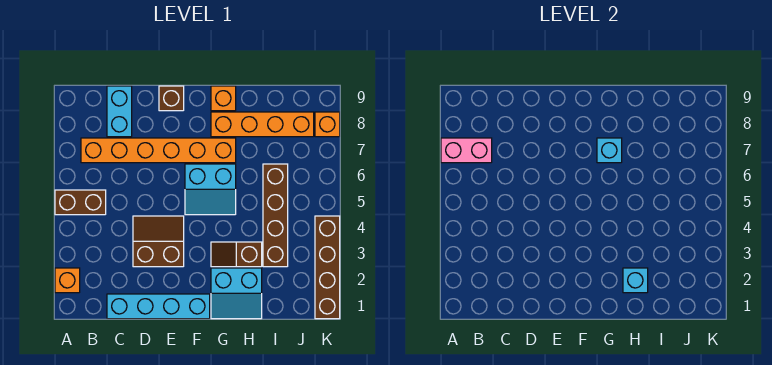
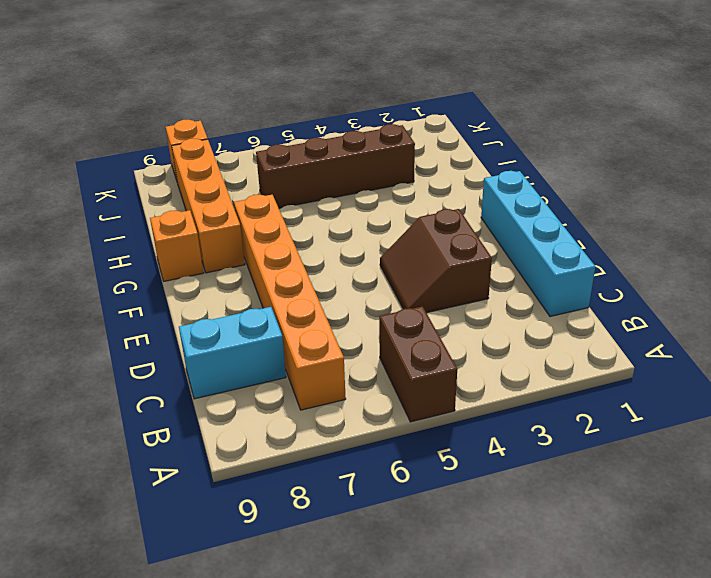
none -> orange 1x1 brick [55,268,80,293]
none -> brown 1x1 brick [159,86,184,111]
none -> cyan 2x2 slope [185,164,236,215]

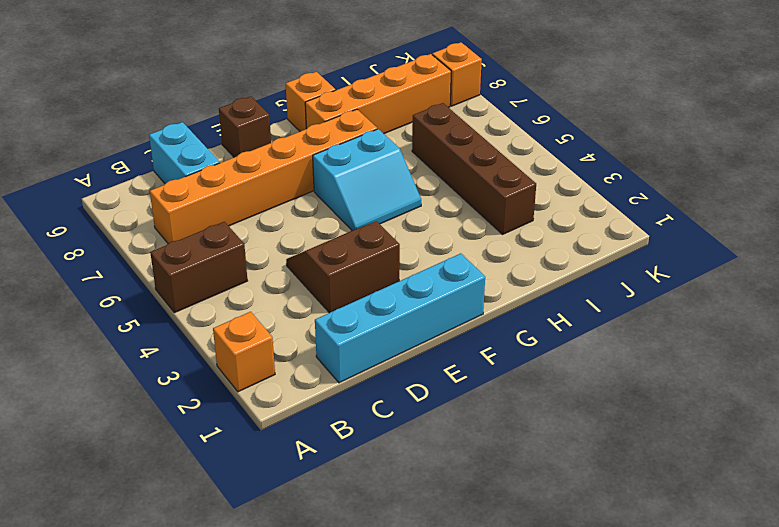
none -> cyan 2x2 slope [211,268,262,319]
none -> brown 1x2 slope [211,242,262,267]
none -> brown 1x4 brick [315,216,340,319]

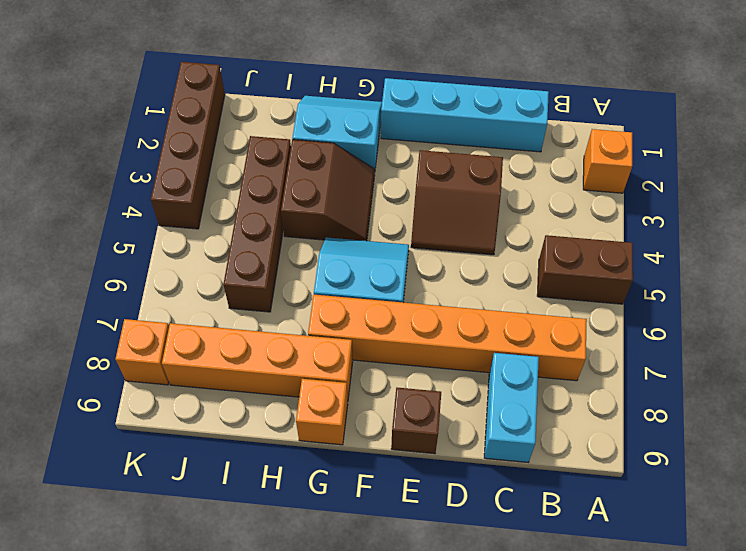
brown 2x2 slope [281,140,375,241] -> brown 1x2 slope [211,242,262,267]
none -> pink 1x2 brick [441,138,492,163]
none -> cyan 1x1 brick [597,138,622,163]
none -> cyan 1x1 brick [623,268,648,293]

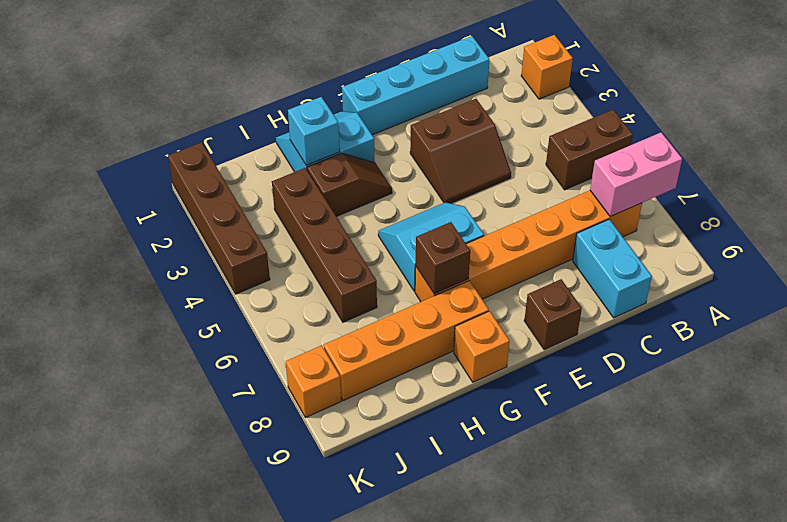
brown 1x1 brick [416,222,470,294] -> cyan 1x1 brick [597,138,622,163]

